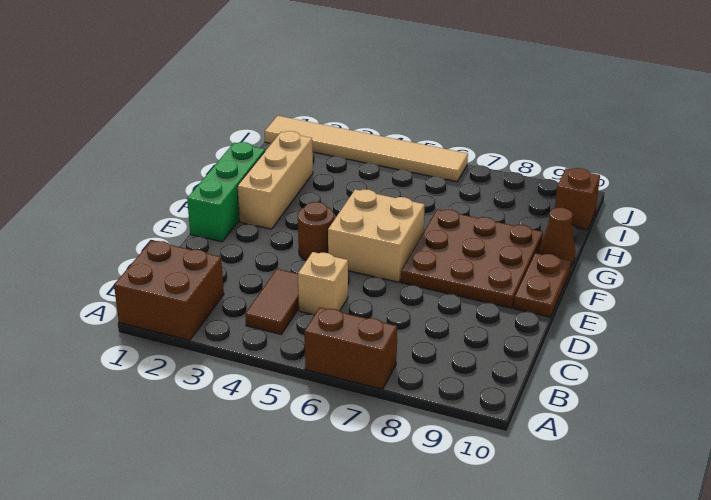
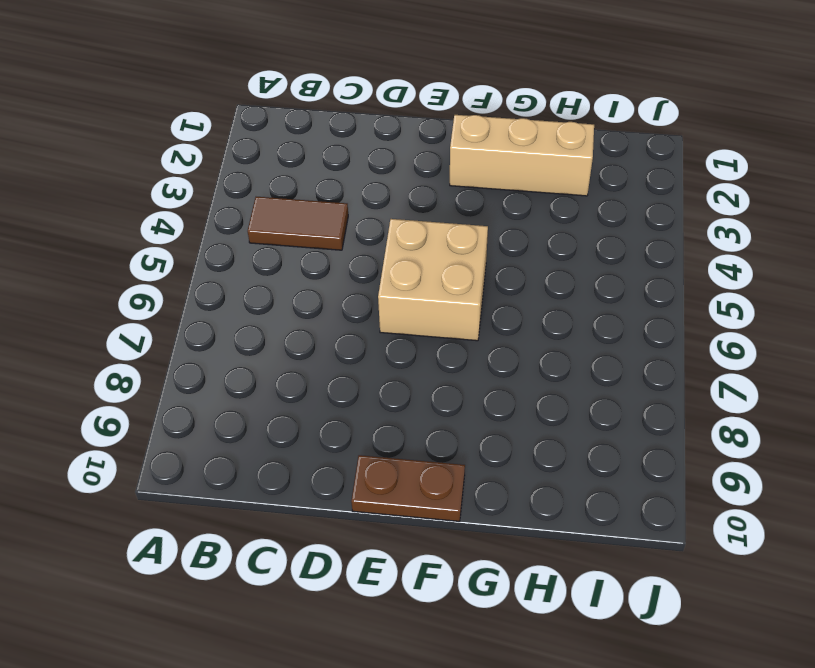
none -> brown 2x2 brick [114,241,224,340]
none -> brown 1x2 brick [304,308,397,389]
none -> tan 1x1 brick [298,252,348,315]

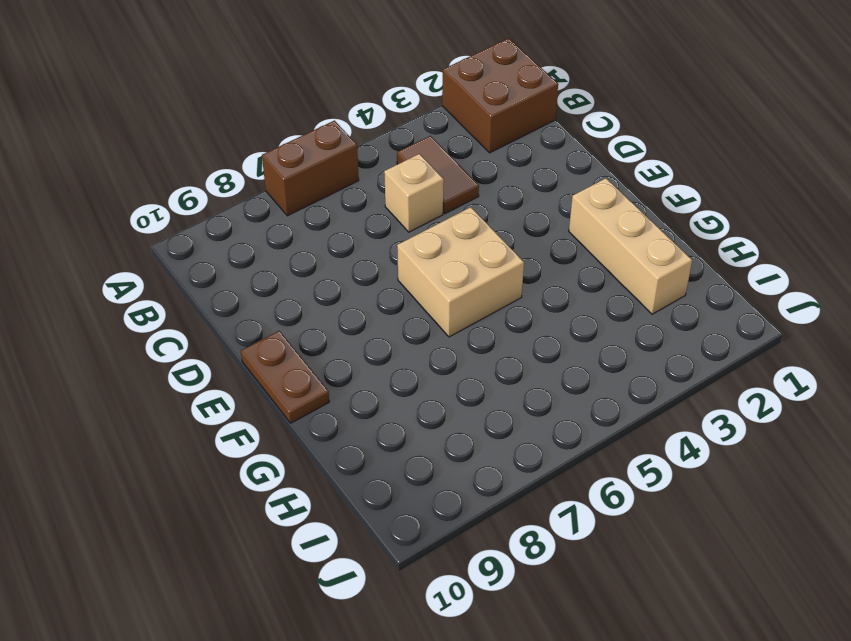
none -> green 1x3 brick [187,142,265,242]
none -> brown 1x1 round brick [298,202,334,261]
none -> brown 3x3 plate [401,209,543,308]

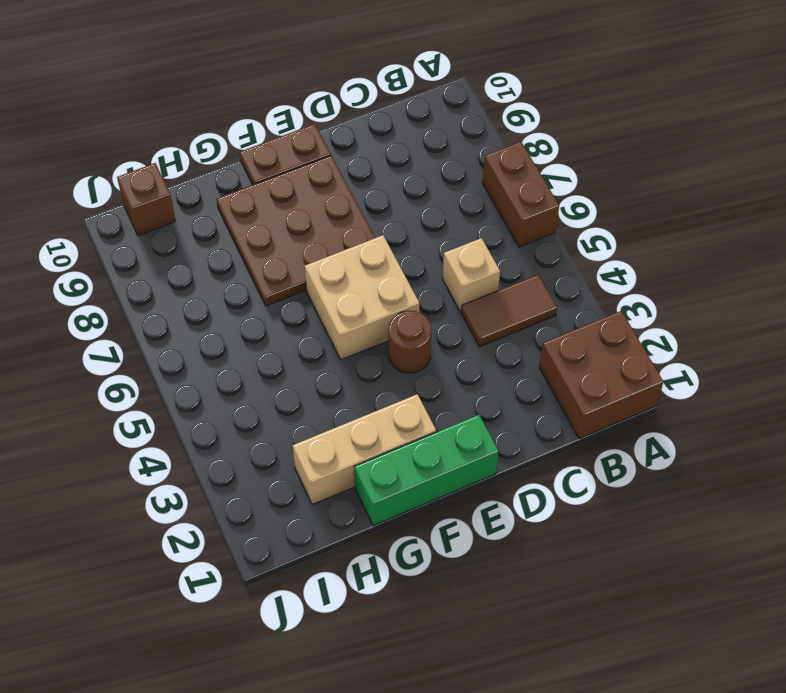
none -> brown 1x1 cone [539,208,575,266]
none -> tan 1x6 tile [265,116,468,182]

